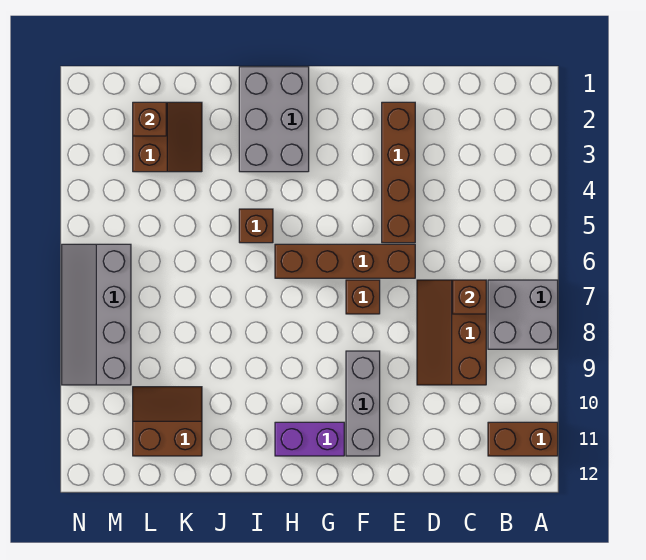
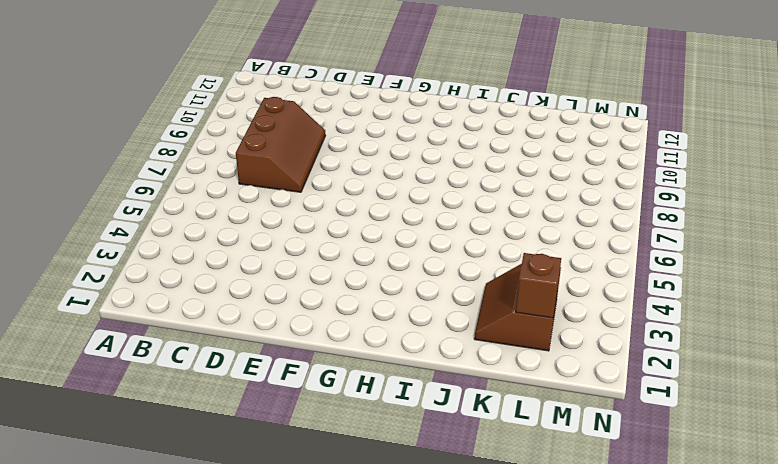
none -> grey 2x2 brick [488,280,558,349]
none -> brown 1x2 brick [488,422,558,456]
none -> brown 1x4 brick [382,102,415,243]

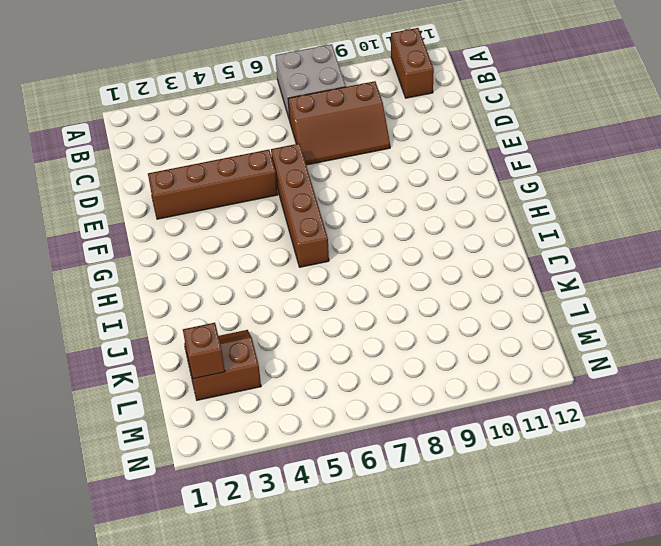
none -> brown 1x1 brick [346,280,380,314]
none -> grey 1x3 brick [346,351,380,456]
none -> purple 1x2 brick [275,422,344,456]

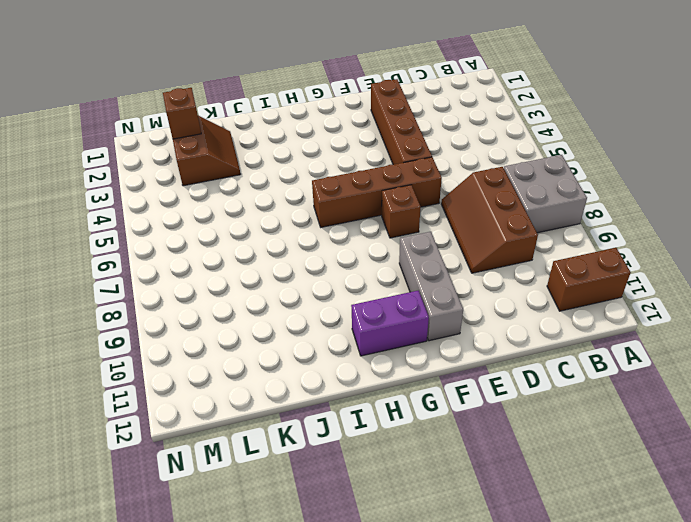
none -> grey 2x3 brick [239,67,309,172]
none -> brown 1x1 brick [239,209,273,243]
none -> brown 2x2 slope [133,387,202,456]

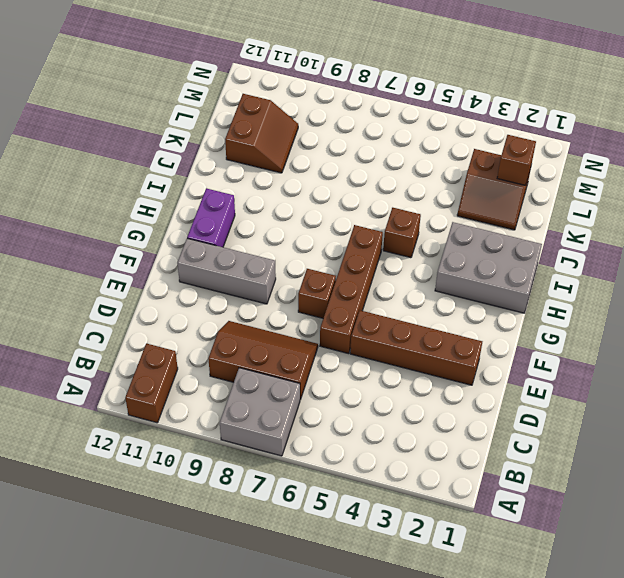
none -> grey 2x4 slope [62,244,131,385]
none -> brown 1x1 brick [453,280,486,314]

